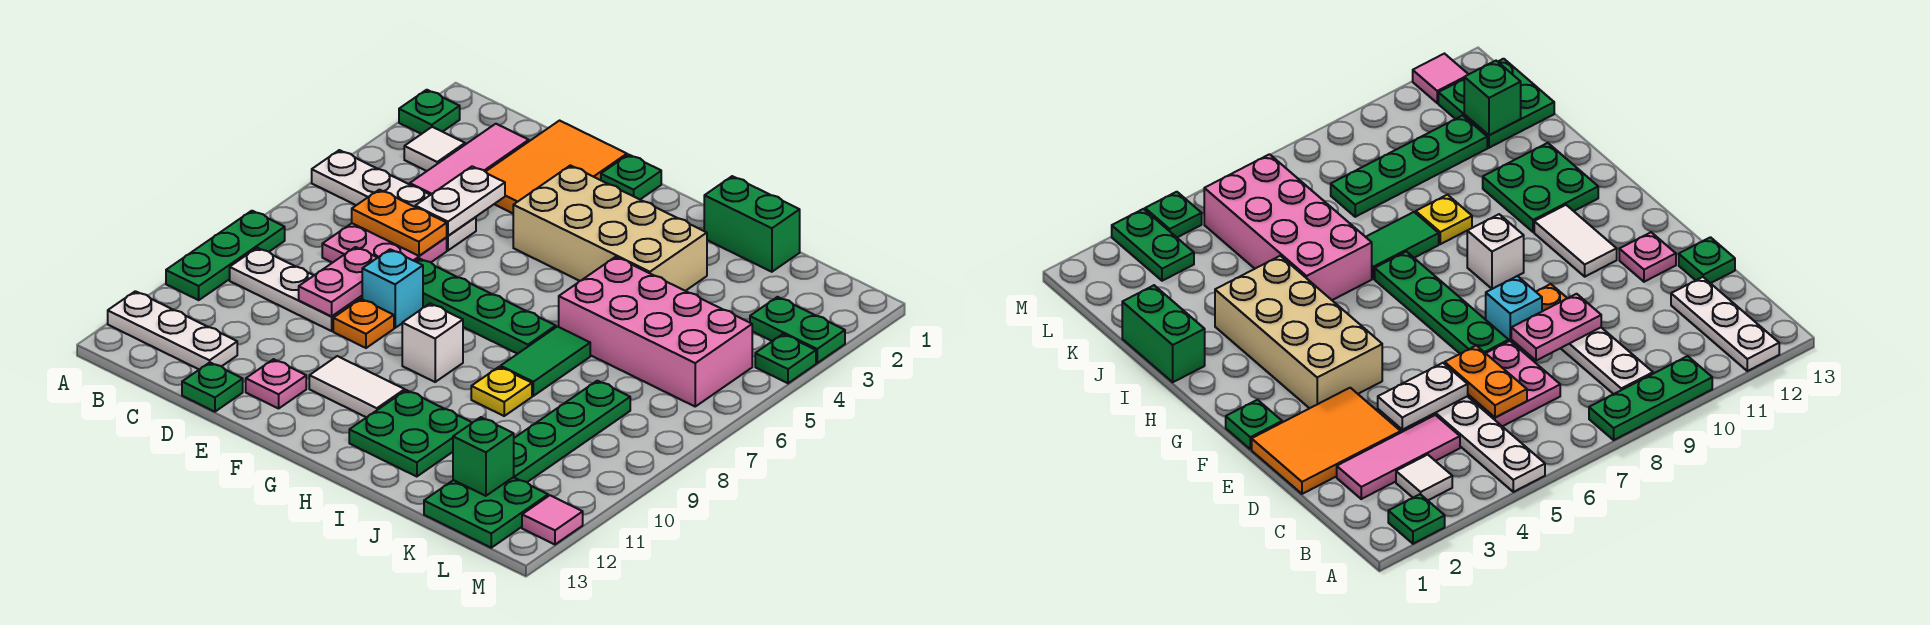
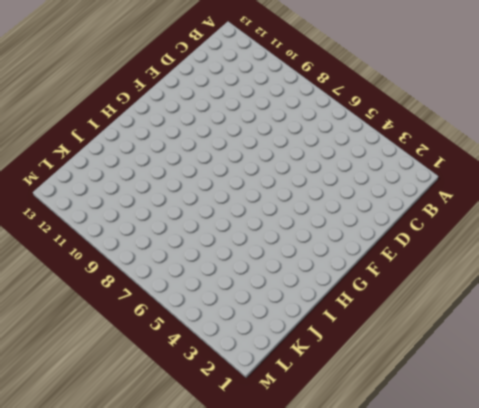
none -> green 1x1 plate [399,90,460,134]
none -> white 1x4 plate [312,150,476,250]
none -> green 1x3 plate [166,211,285,300]
none -> white 1x3 plate [108,291,237,369]

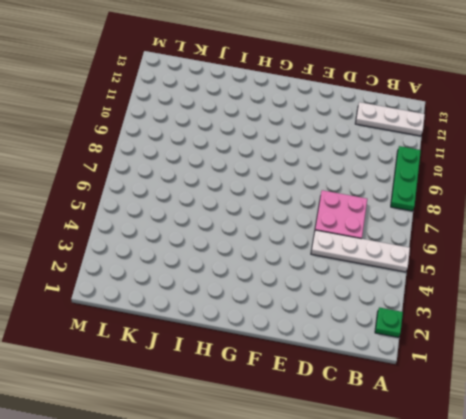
none -> white 1x1 tile [404,127,465,171]
none -> white 1x3 plate [230,248,359,331]
none -> pink 1x3 tile [410,124,529,195]
none -> orange 2x3 tile [486,121,627,213]

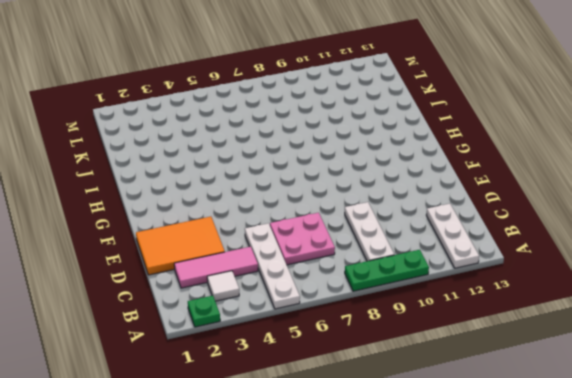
none -> green 1x1 plate [182,363,243,412]
none -> green 1x4 plate [415,258,556,354]
none -> cyan 1x1 brick [362,249,423,328]
none -> orange 1x1 plate [333,299,394,348]

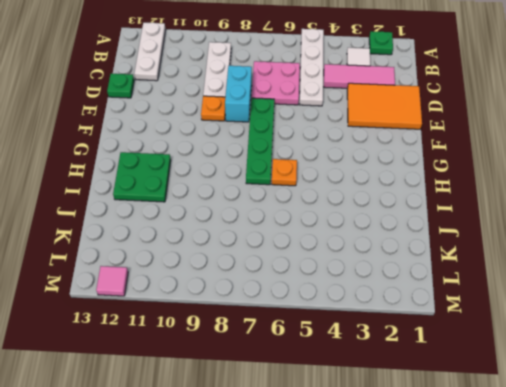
cyan 1x2 brick [225,66,252,122] -> cyan 1x1 brick [362,249,423,328]
orange 1x1 plate [272,159,297,186] -> none
none -> green 1x3 plate [166,211,285,300]
none -> pink 1x1 plate [246,359,306,408]
none -> green 1x1 plate [601,155,661,199]
none -> tan 2x4 brick [513,165,707,291]

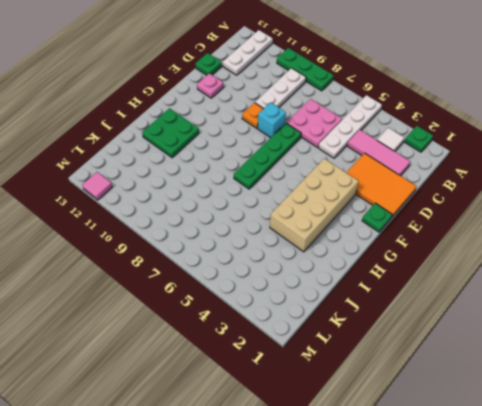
none -> white 1x2 tile [309,356,405,417]
none -> white 1x1 brick [402,304,463,382]
none -> green 1x2 brick [704,176,800,272]
none -> pink 2x4 brick [559,257,752,406]

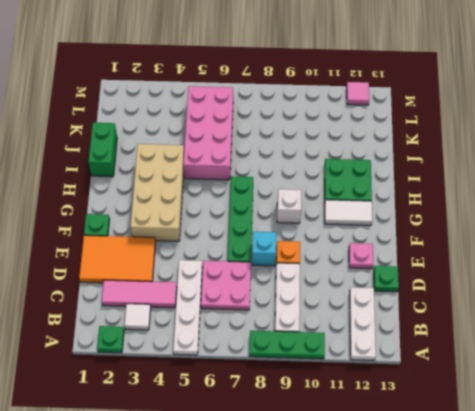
white 1x2 tile [325,200,372,225] -> white 1x2 tile turned to [309,356,405,417]
none -> green 1x2 tile [501,327,590,396]
none -> yellow 1x1 plate [471,367,532,416]
none -> green 1x4 plate [514,381,630,482]
none -> green 2x2 plate [424,477,548,548]

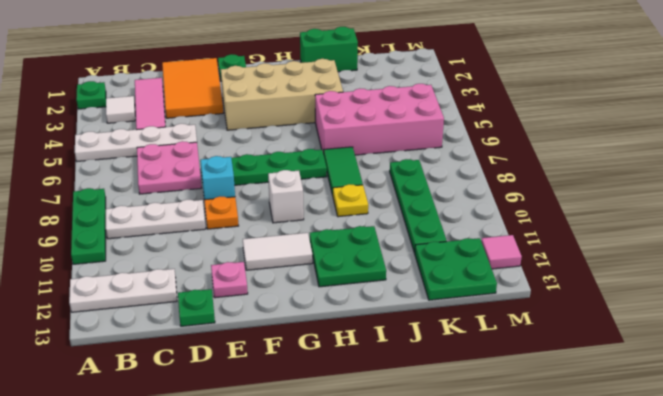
none -> green 1x2 plate [750,297,845,363]
none -> green 1x1 plate [755,334,816,383]
none -> orange 1x2 plate [352,190,447,256]
none -> white 1x2 plate [415,166,505,236]

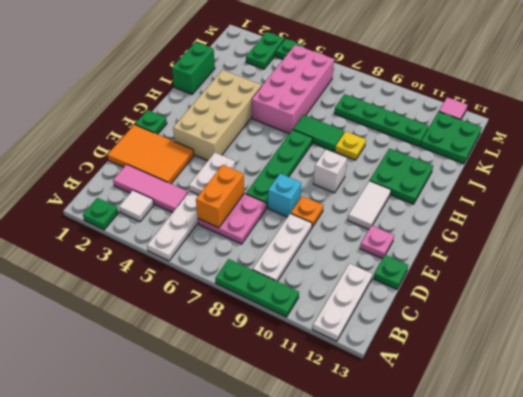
orange 1x2 brick [196,165,244,228] -> orange 1x2 plate [352,190,447,256]
white 1x2 plate [189,152,235,195] -> white 1x2 plate turned to [415,166,505,236]
none -> pink 1x2 plate [299,247,377,316]
none -> green 1x1 brick [453,417,514,496]

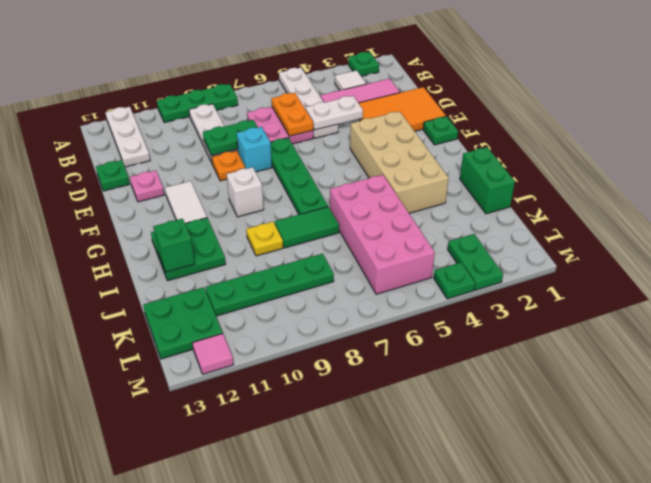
green 1x2 plate [203,120,258,156] -> pink 1x2 plate [299,247,377,316]
green 1x1 brick [154,219,195,272] -> green 1x1 brick moved to [453,417,514,496]

